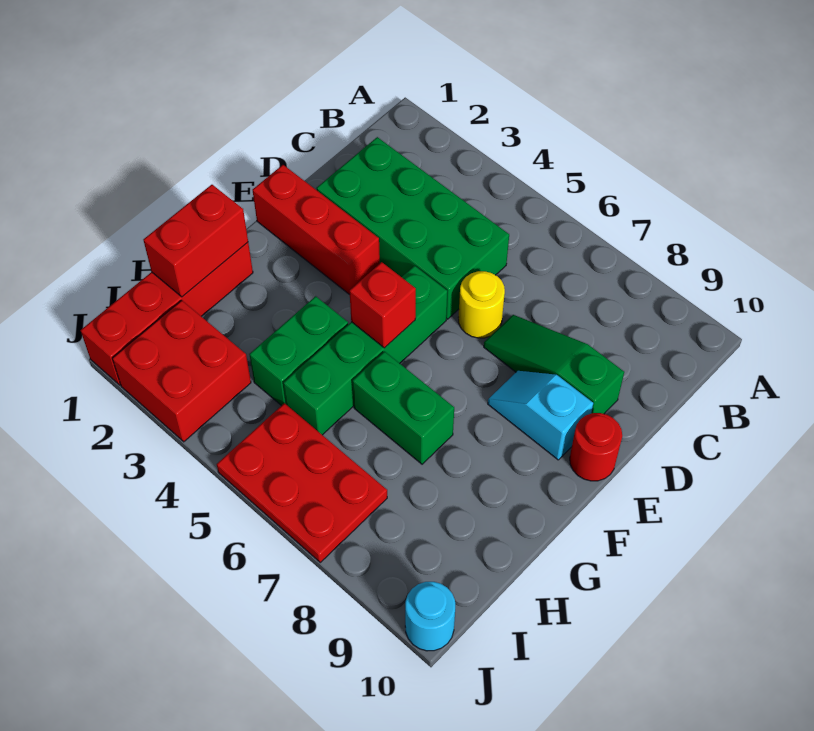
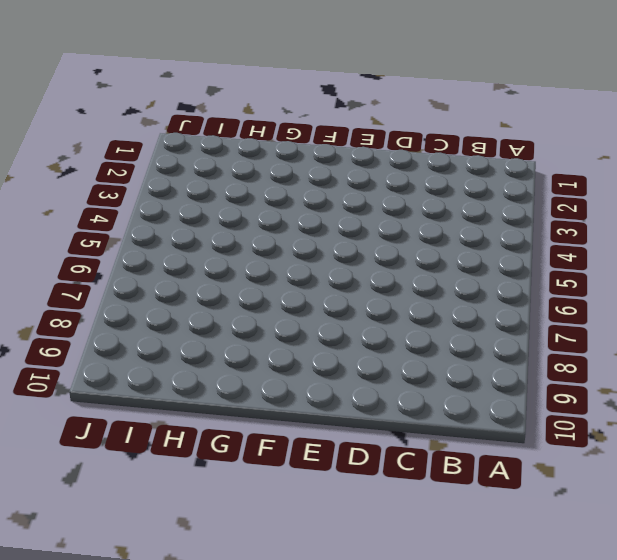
none -> green 2x4 brick [317,137,509,319]
none -> yellow 1x1 round brick [458,271,505,338]
none -> green 1x3 slope [484,315,624,414]

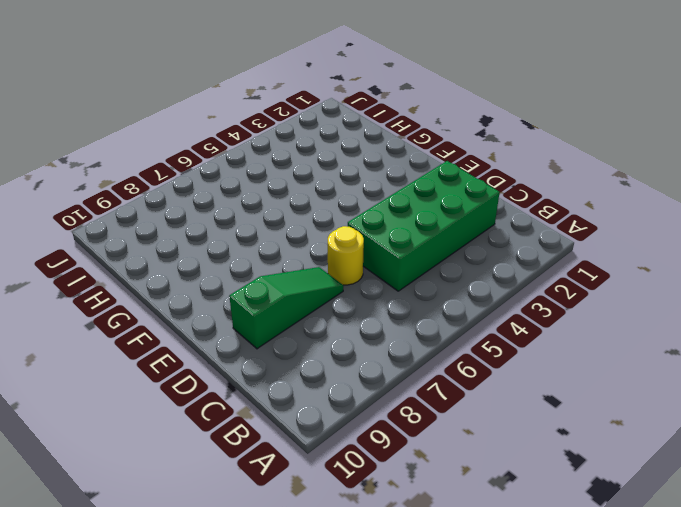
none -> red 1x3 brick [253,165,380,295]
none -> green 1x4 brick [283,266,447,435]
none -> cyan 1x2 slope [488,371,593,460]

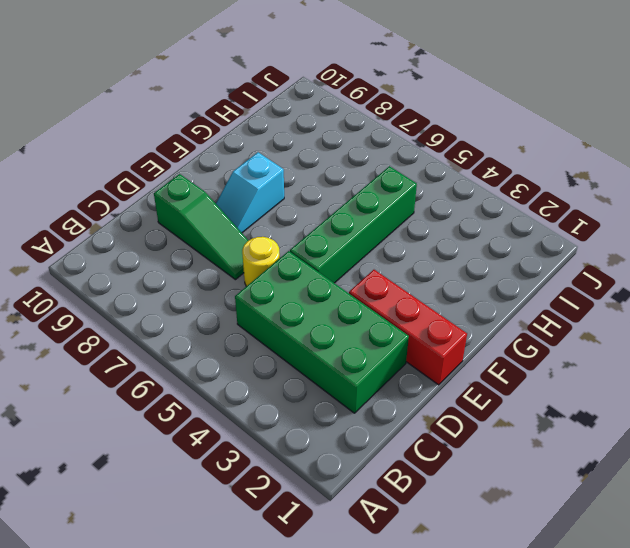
cyan 1x2 slope [216,152,284,233] -> cyan 1x2 slope turned to [488,371,593,460]
none -> red 1x1 round brick [570,413,622,481]
none -> red 1x4 brick [81,242,253,385]
none -> green 1x2 brick [249,296,348,406]

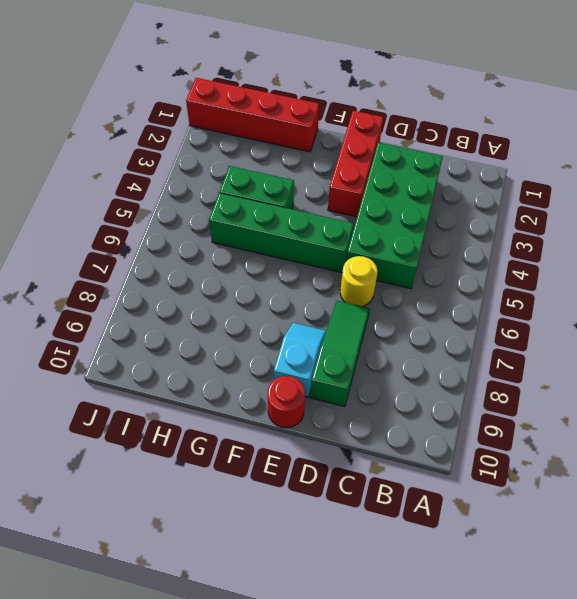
none -> green 1x2 brick [353,351,454,464]
none -> red 2x2 brick [112,300,251,442]
none -> red 2x3 plate [217,403,387,562]

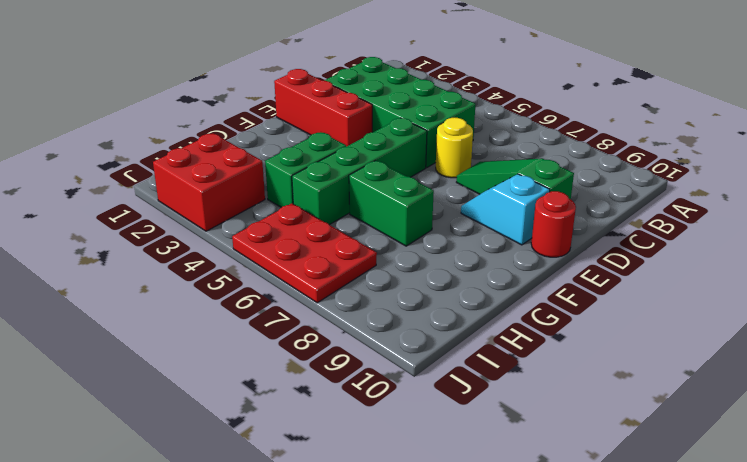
none -> red 1x4 brick [81,242,253,385]
none -> cyan 1x1 round brick [405,582,455,651]
none -> red 1x1 brick [349,262,416,348]

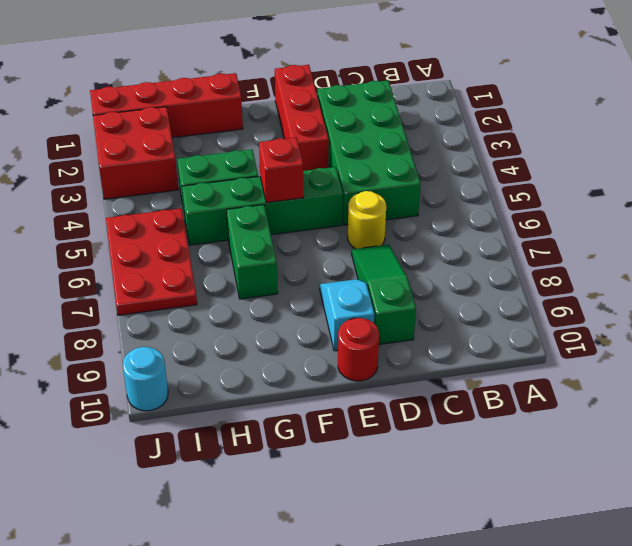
none -> red 1x2 brick [143,185,248,297]

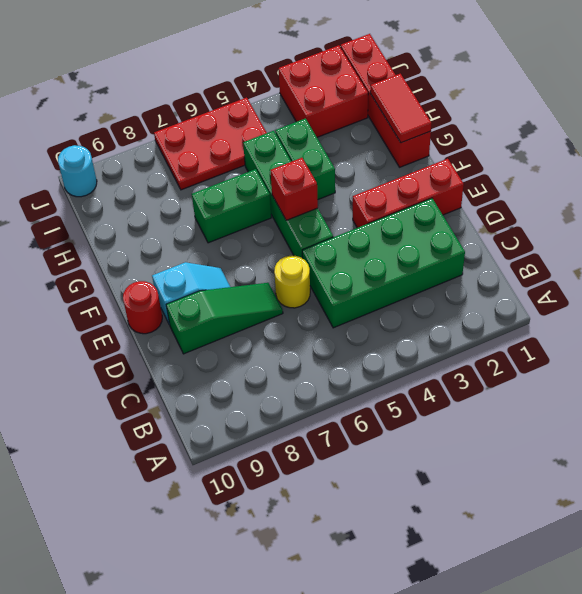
red 1x2 tile [370,74,431,143] -> red 1x2 brick [143,185,248,297]

